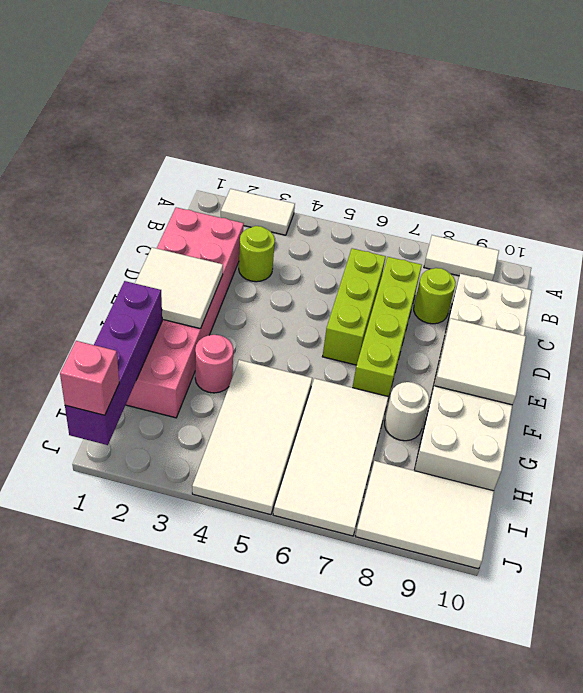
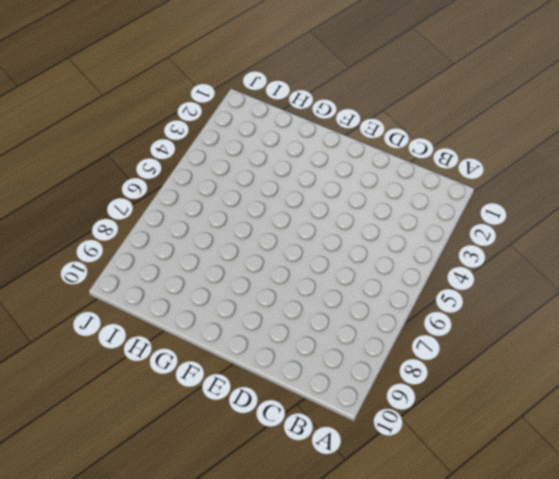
none -> white 1x2 tile [221,189,295,235]
none -> white 1x2 tile [424,235,499,281]
none -> pink 2x6 brick [126,207,244,418]

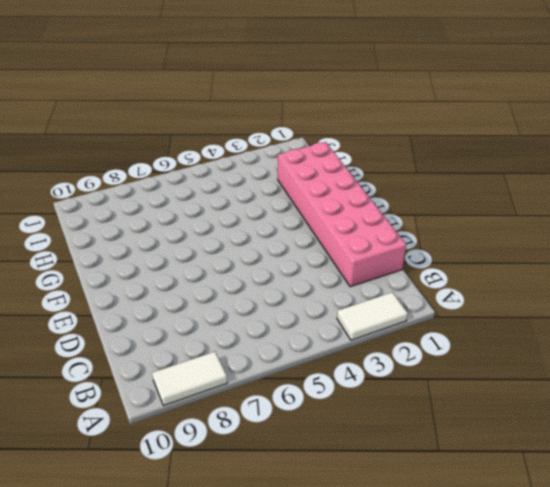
none -> lime 1x1 round brick [239,226,275,282]
none -> lime 1x3 brick [322,248,386,365]
none -> lime 1x4 brick [352,257,422,397]

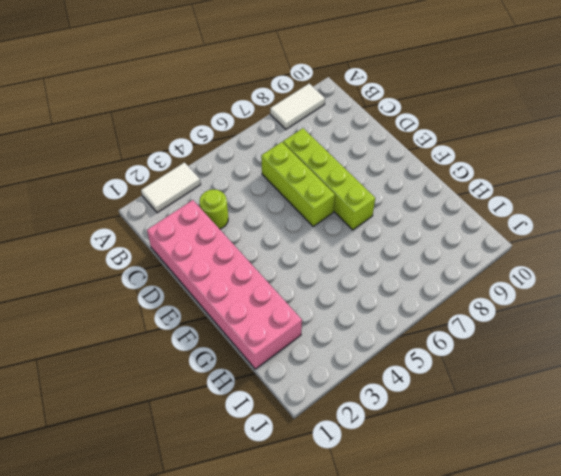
none -> lime 1x1 round brick [414,268,456,324]
none -> white 2x6 brick [414,274,532,491]
none -> pink 1x1 round brick [195,335,233,393]

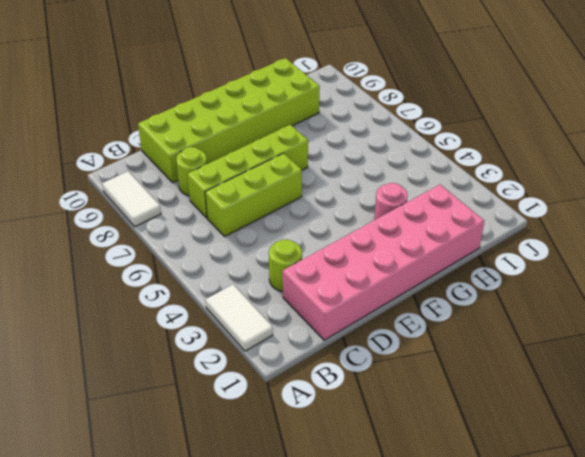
lime 2x6 brick [138,58,320,183] -> white 2x6 brick [414,274,532,491]
none -> white 2x4 tile [192,360,312,515]
none -> white 2x4 tile [273,378,389,536]
none -> white 1x1 round brick [385,382,429,441]

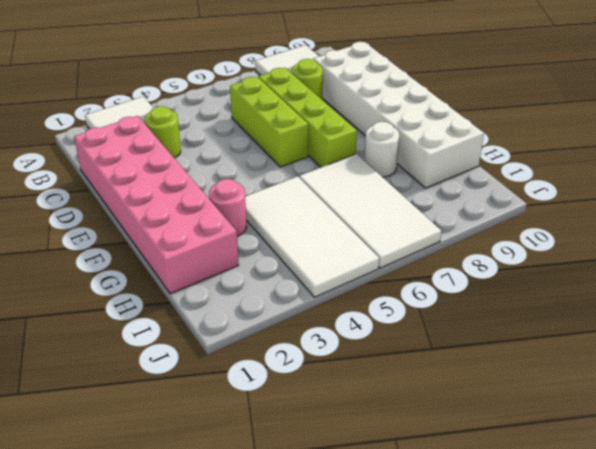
none -> white 2x3 tile [355,461,494,569]
none -> white 2x2 tile [135,247,223,329]
none -> white 2x2 tile [435,318,526,405]

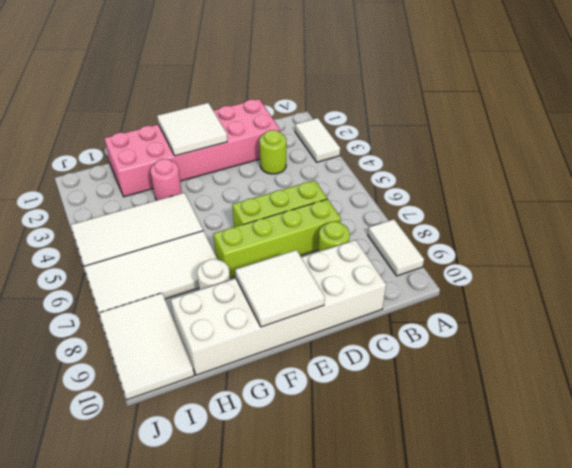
none -> purple 1x4 brick [65,281,162,445]
none -> pink 1x1 brick [60,341,119,415]

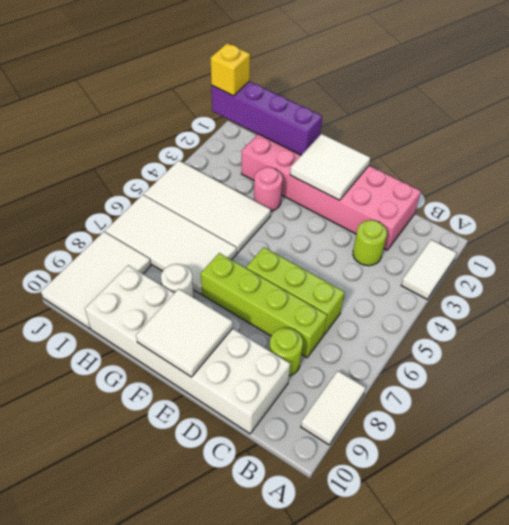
yellow 1x1 brick [211,43,250,96] -> pink 1x1 brick [60,341,119,415]

